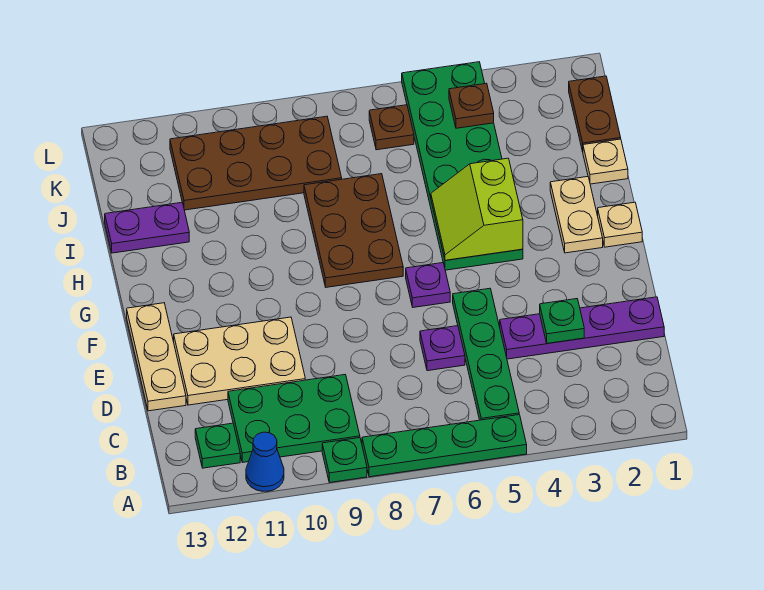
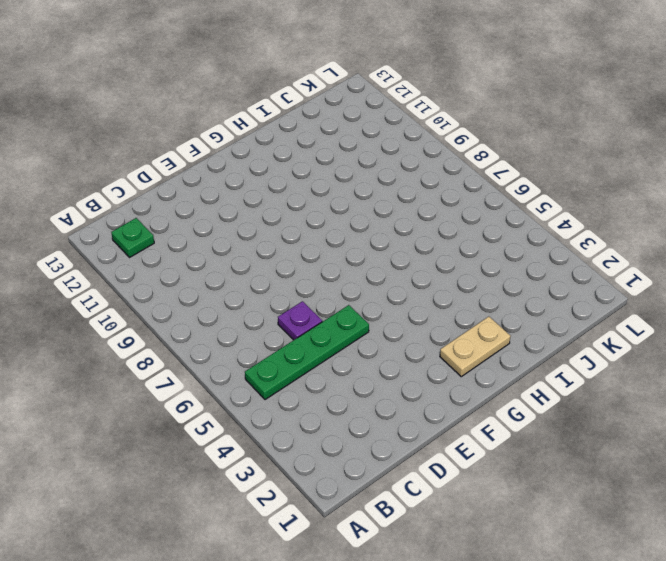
none -> green 1x4 plate [362,415,527,477]
none -> green 1x1 plate [322,438,367,483]
none -> blue 1x1 cone [246,432,284,491]

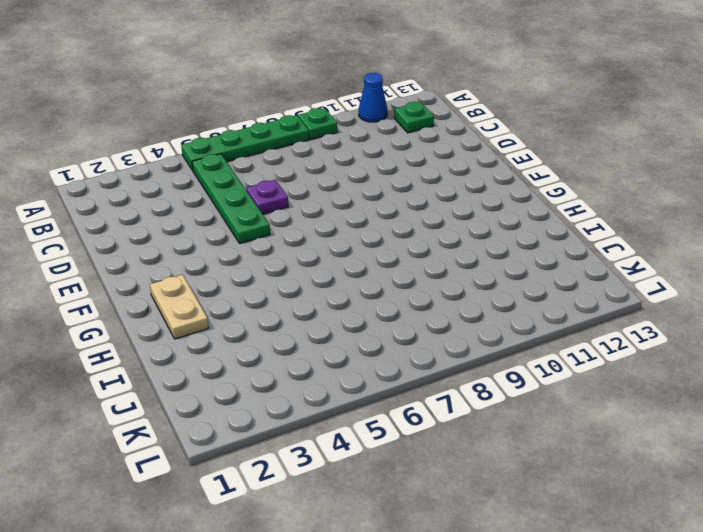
none -> green 2x3 plate [228,375,360,462]
none -> purple 1x4 plate [500,297,664,359]
none -> tan 2x3 plate [174,317,305,405]

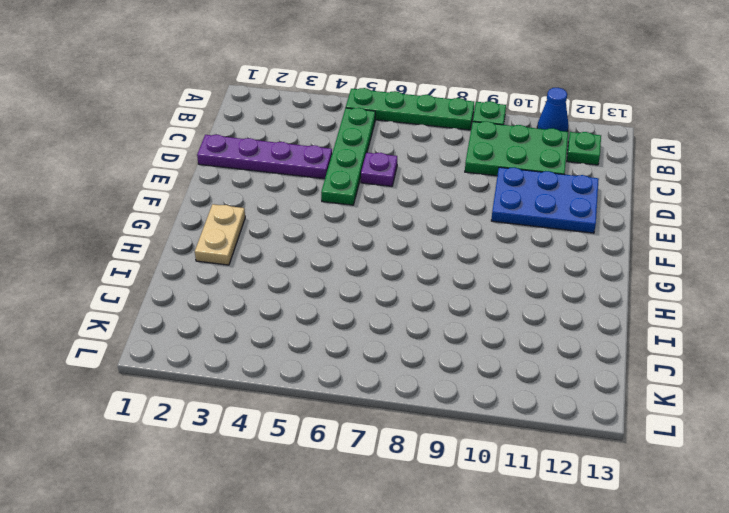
blue 2x3 plate [491,167,599,233] -> tan 2x3 plate [174,317,305,405]
none -> tan 1x3 plate [127,303,186,411]
none -> purple 1x1 plate [406,263,450,307]
none -> tan 1x1 plate [598,202,642,247]

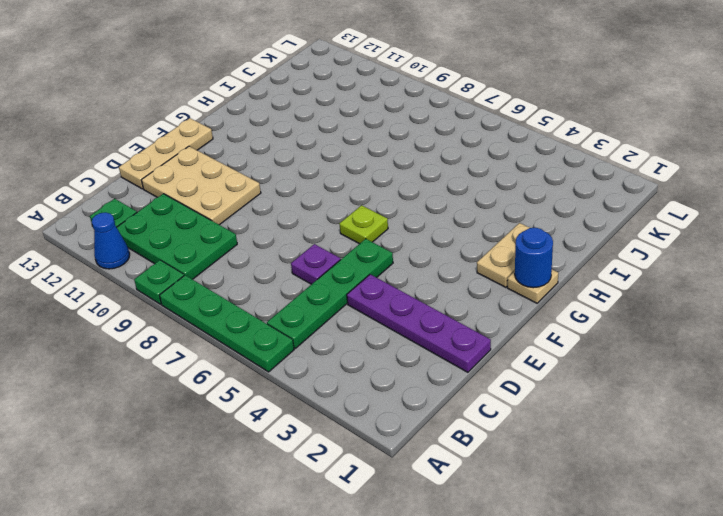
lime 1x1 plate [339,205,388,244] -> purple 1x1 plate [406,263,450,307]
blue 1x1 round brick [515,228,553,288] -> none
none -> green 2x6 plate [402,62,523,270]
none -> brown 2x3 plate [304,174,403,287]
none -> tan 1x1 plate [583,139,628,184]

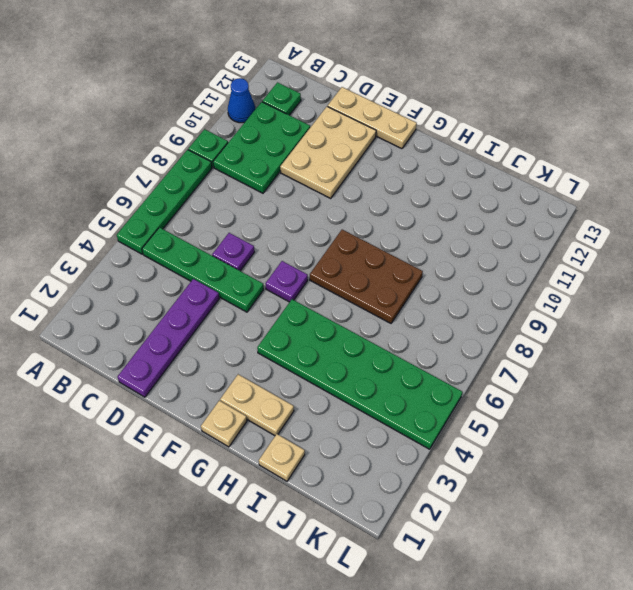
none -> purple 1x2 plate [105,202,189,253]
none -> brown 1x2 plate [569,76,621,152]
none -> brown 2x4 plate [170,116,342,210]

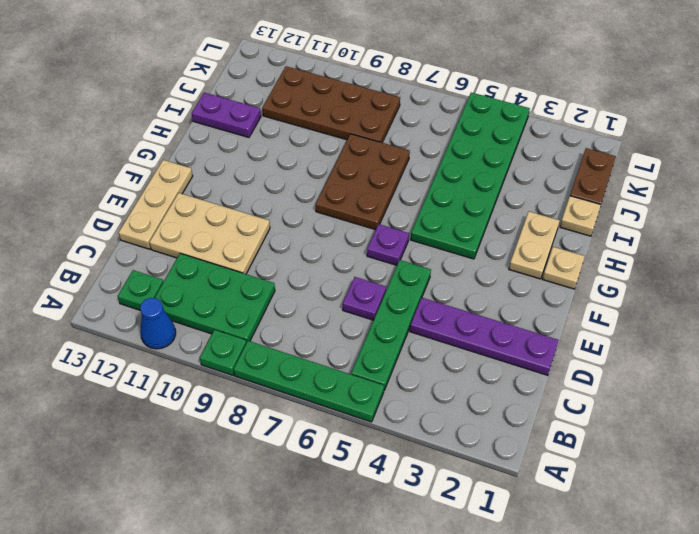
none -> brown 1x1 plate [369,105,414,150]
none -> green 1x1 plate [540,299,584,343]
none -> lime 2x2 slope [431,158,523,260]

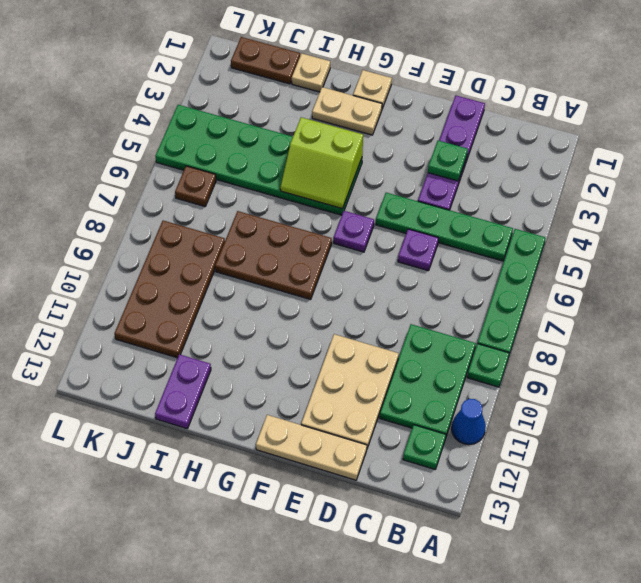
none -> brown 1x1 plate [449,83,494,128]

